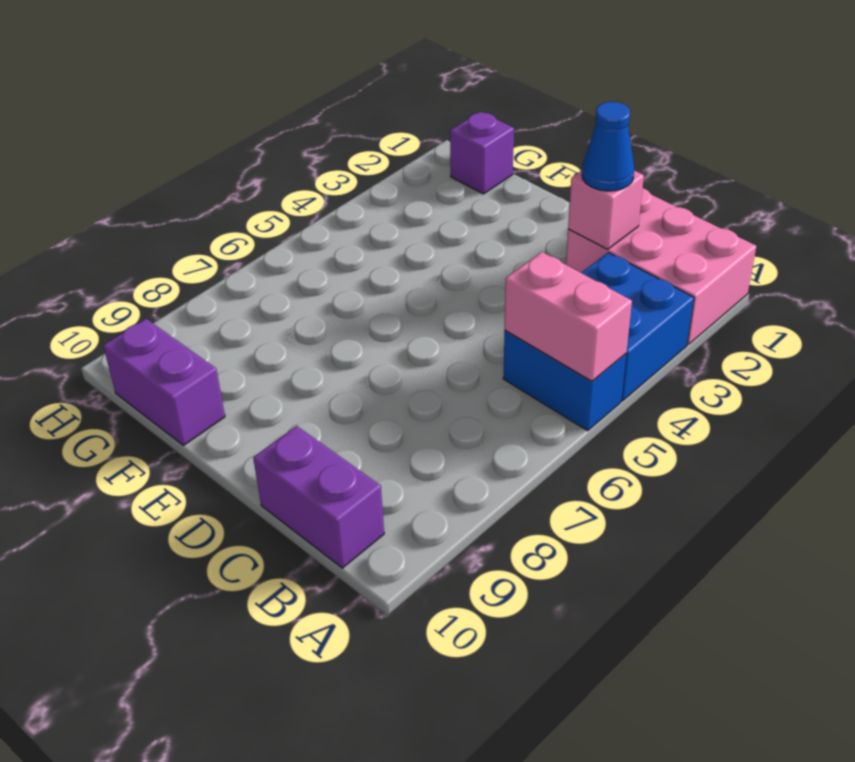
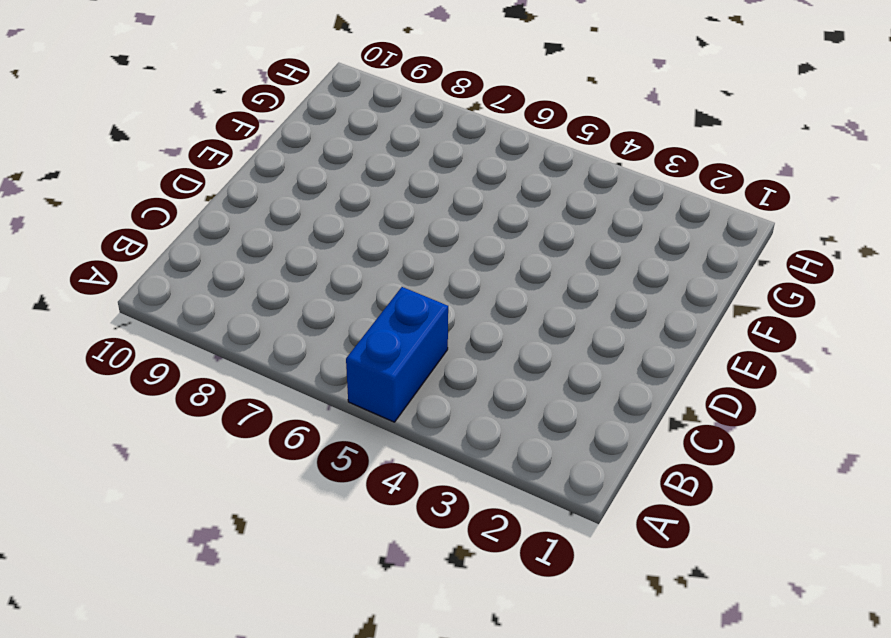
none -> pink 2x3 brick [566,188,756,344]
none -> blue 2x2 brick [581,253,694,401]

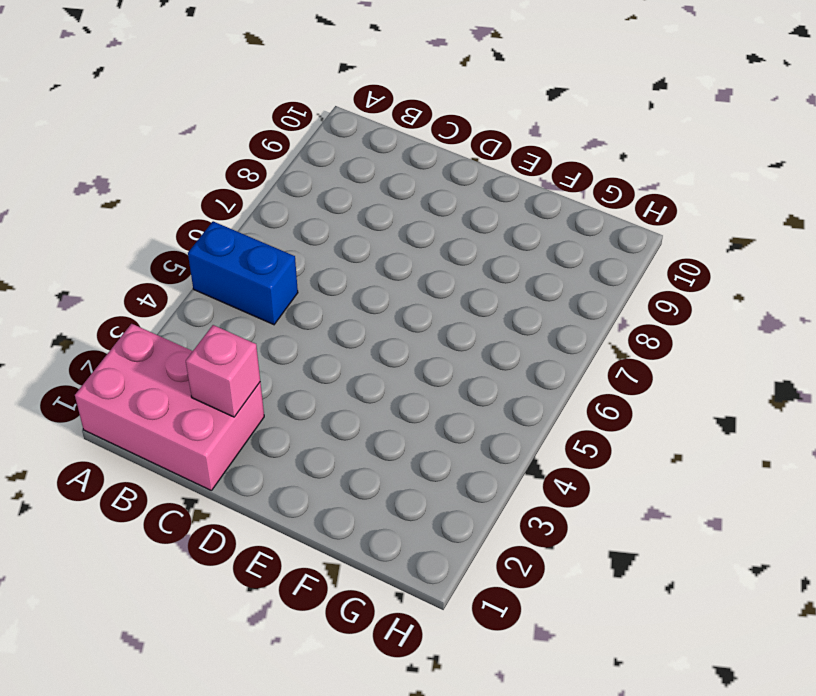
none -> blue 2x2 brick [581,253,694,401]
none -> purple 1x2 brick [253,426,384,568]

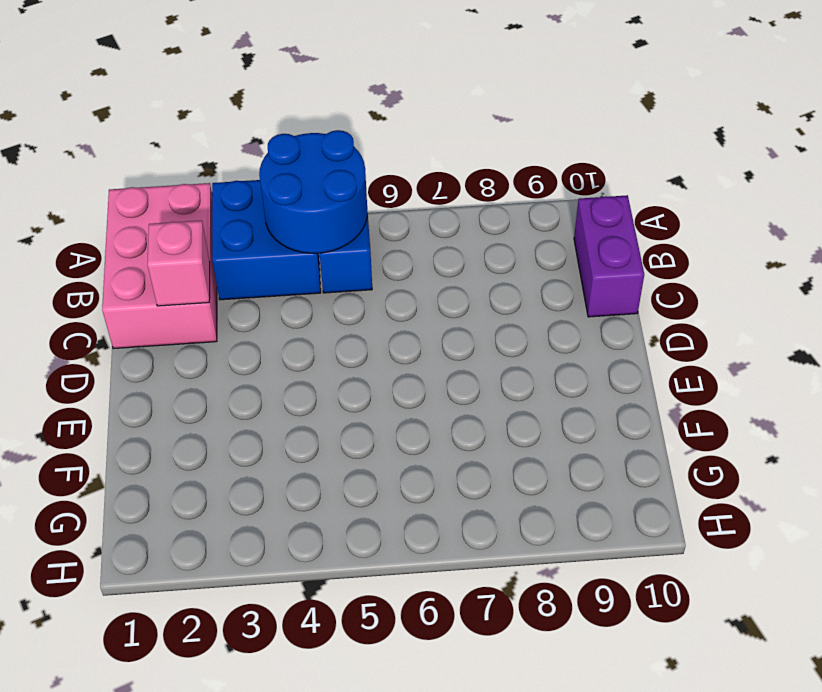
blue 2x2 round brick [259,130,367,253] -> pink 1x2 brick [505,252,632,381]
none -> purple 1x2 brick [103,319,225,445]
none -> purple 1x1 brick [450,112,514,194]

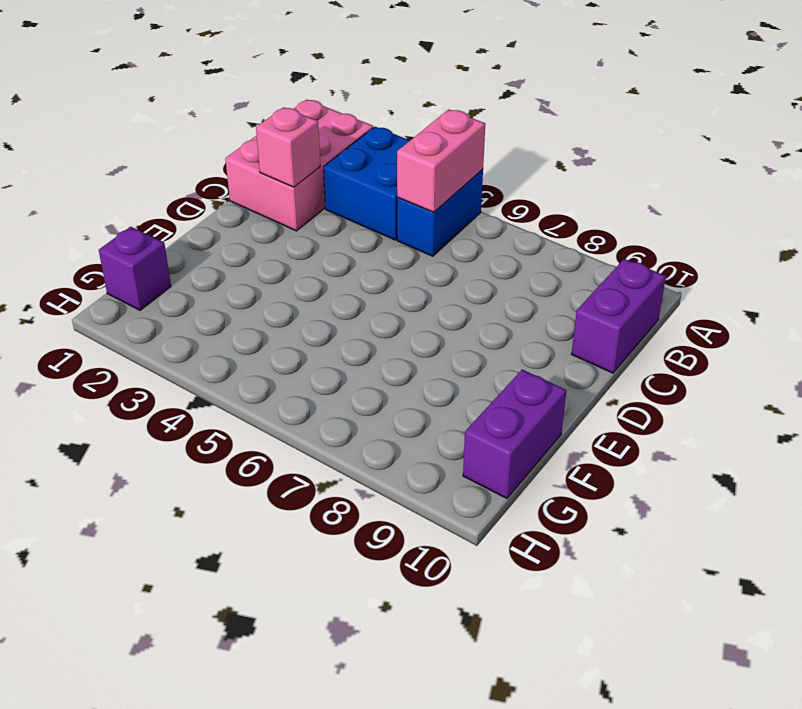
none -> blue 1x1 cone [582,102,634,191]

